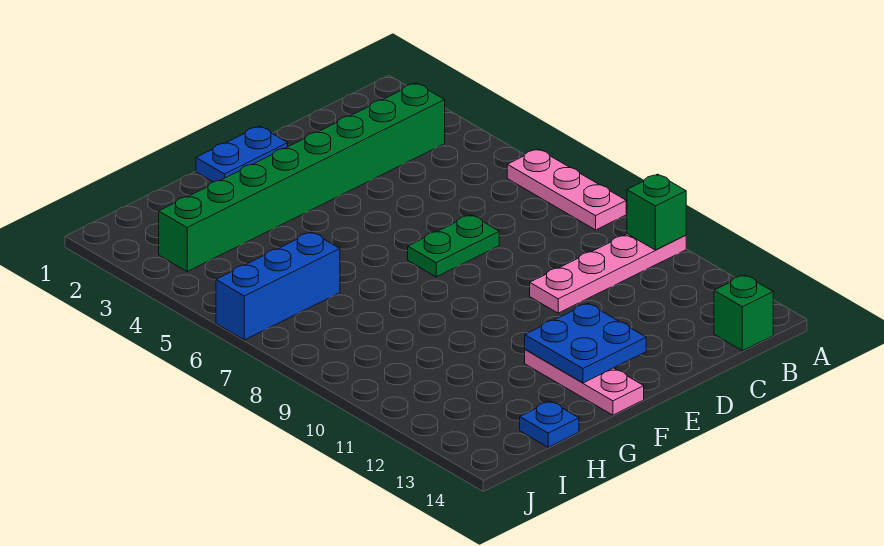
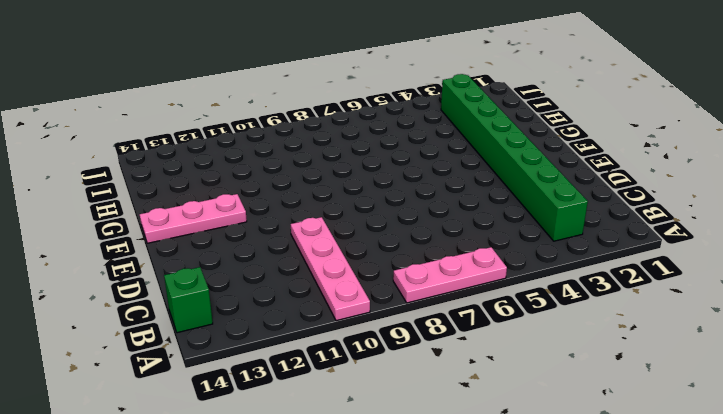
none -> green 1x2 plate [408,215,499,277]
none -> blue 1x2 plate [196,126,288,182]

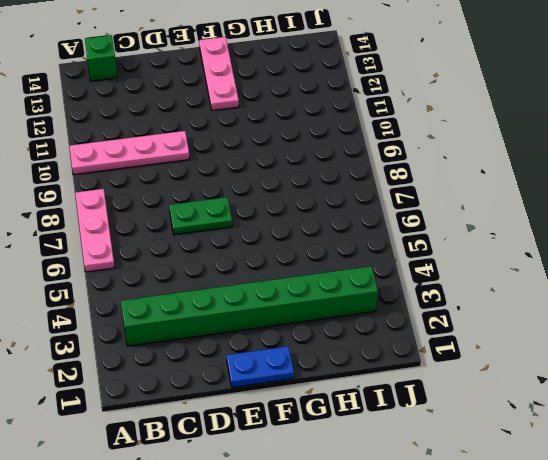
none -> blue 1x3 brick [216,232,340,340]
none -> blue 1x1 plate [520,401,579,447]

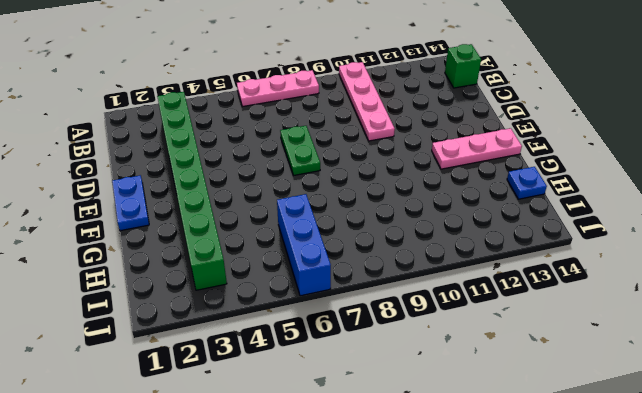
none -> green 1x1 brick [627,174,686,250]
none -> blue 2x2 plate [525,303,646,383]

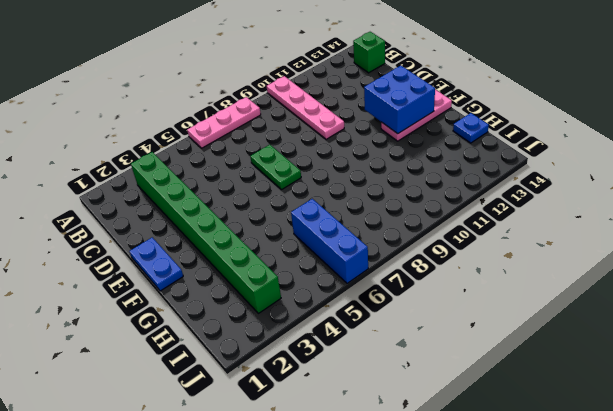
blue 2x2 brick [364,66,435,134] -> blue 2x2 plate [525,303,646,383]
none -> green 1x1 brick [627,174,686,250]

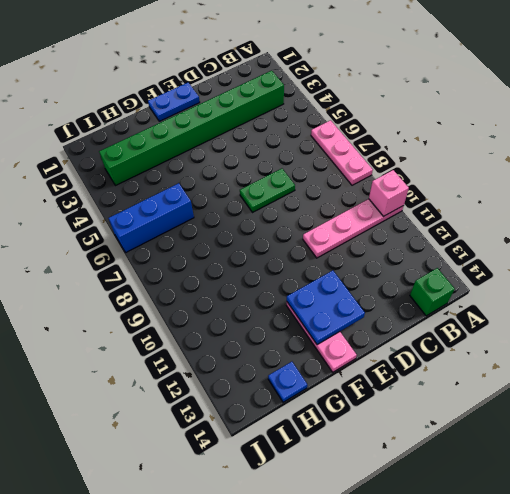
pink 1x1 brick [369,170,409,217] -> green 1x1 brick [627,174,686,250]

